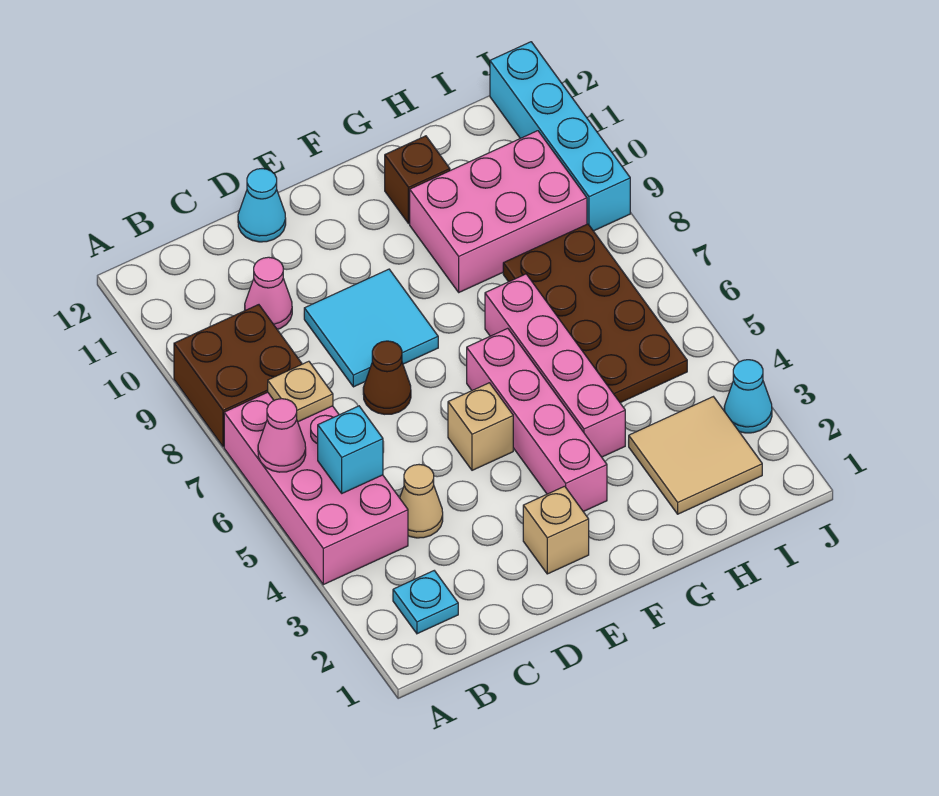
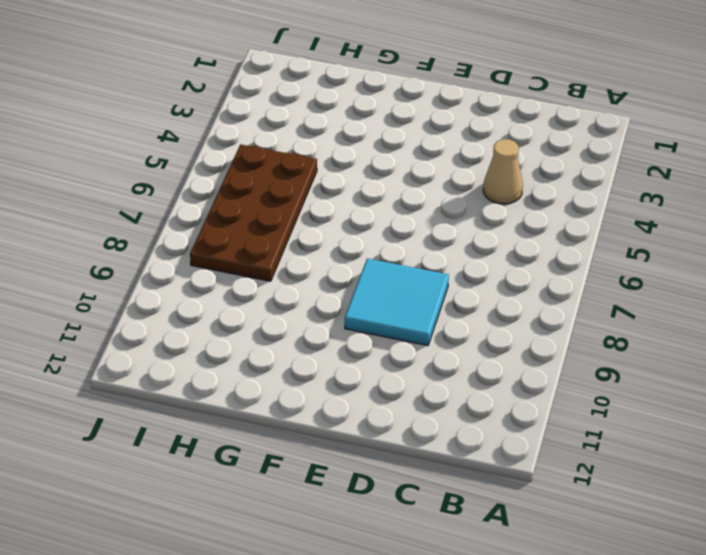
none -> pink 2x4 brick [224,392,408,585]
none -> brown 2x2 brick [174,305,302,447]
none -> cyan 1x1 plate [393,571,458,634]

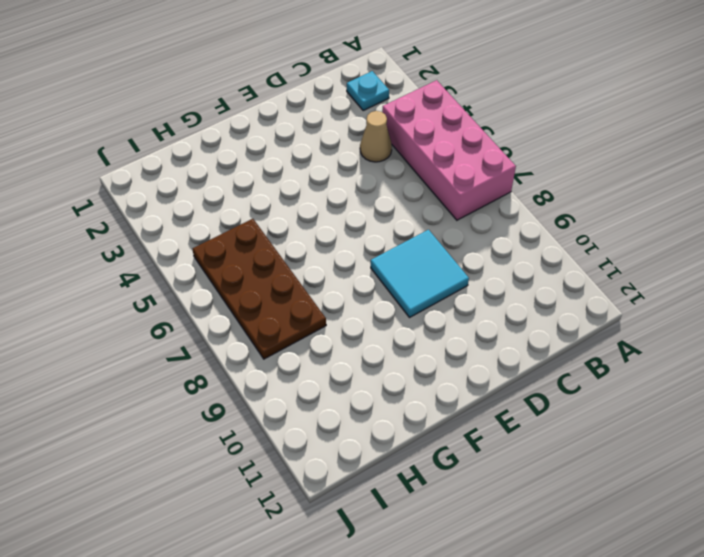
none -> brown 2x2 brick [174,305,302,447]
none -> pink 1x1 cone [245,257,292,329]
none -> brown 1x1 cone [363,341,411,414]

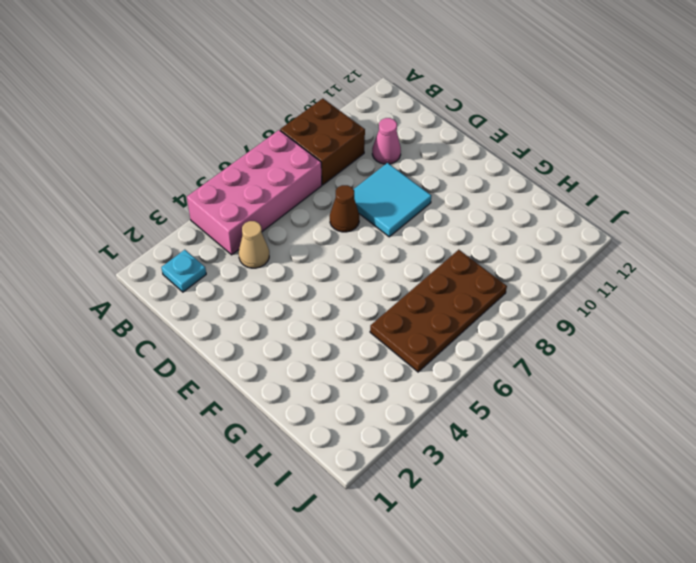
none -> cyan 1x1 cone [238,169,286,242]
none -> tan 1x1 brick [523,486,589,574]
none -> tan 1x1 brick [448,383,513,470]

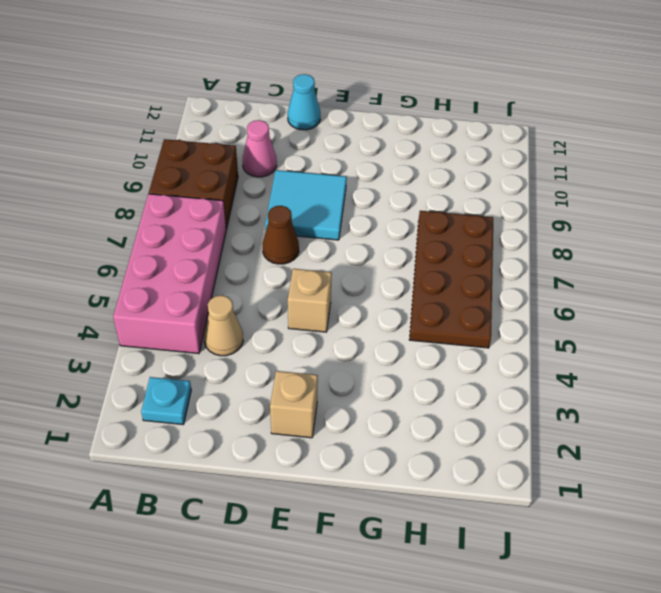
none -> pink 1x4 brick [467,328,607,512]
none -> pink 1x4 brick [485,274,625,457]
none -> pink 2x3 brick [410,131,587,292]

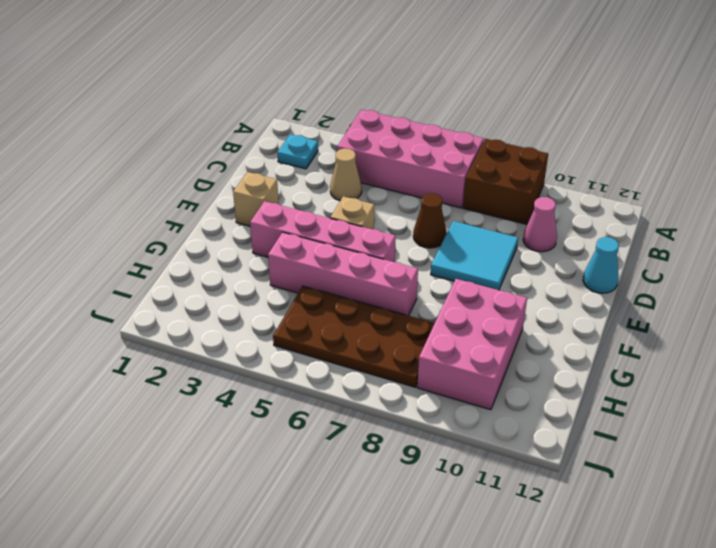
none -> brown 1x1 brick [385,136,450,224]
none -> tan 2x2 tile [629,397,762,514]
none -> cyan 1x1 cone [724,360,772,433]

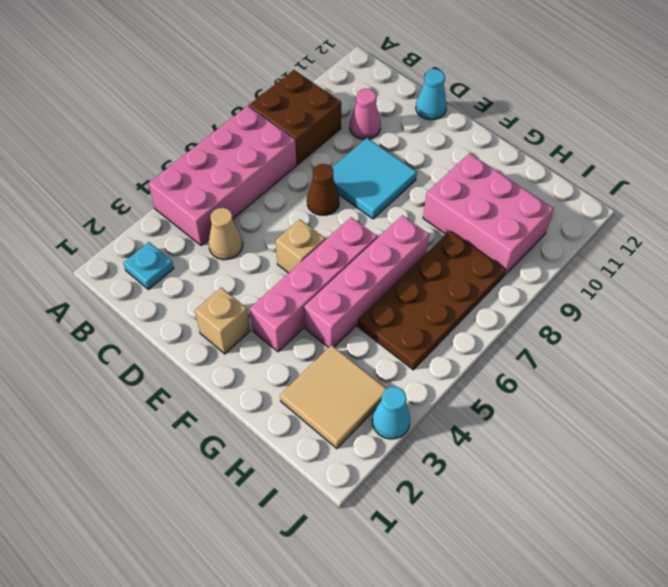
none -> brown 1x1 brick [385,136,450,224]
none -> cyan 1x4 brick [490,42,630,231]
none -> pink 1x1 cone [258,399,306,472]

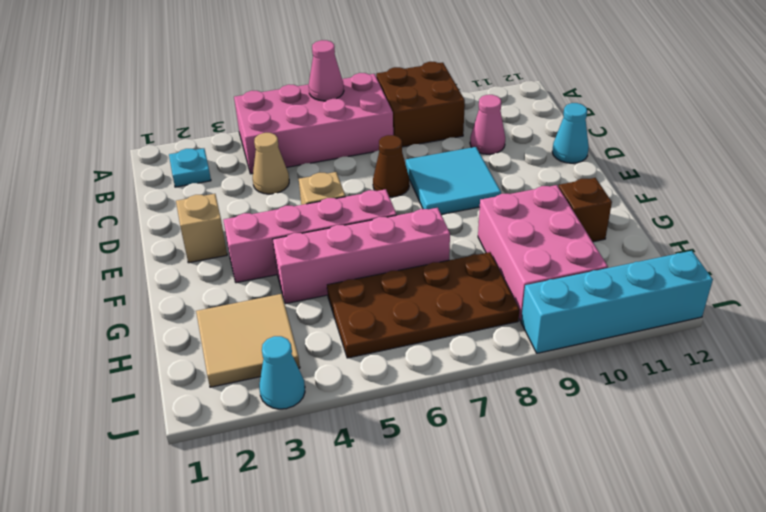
none -> cyan 1x1 brick [318,406,383,493]
none -> tan 1x1 plate [268,361,333,422]

